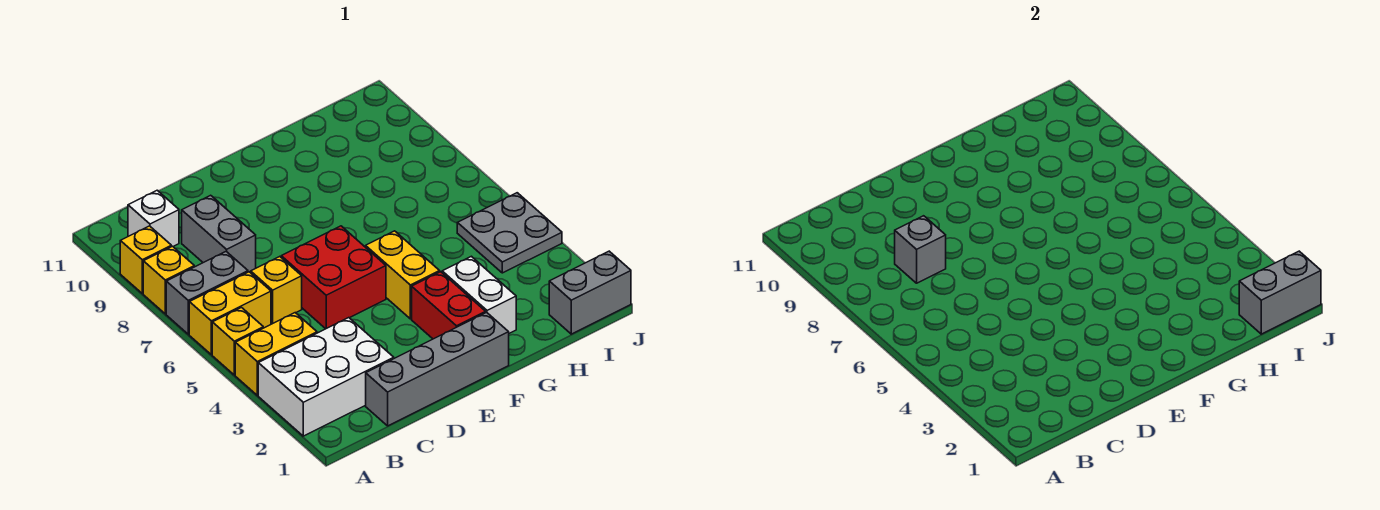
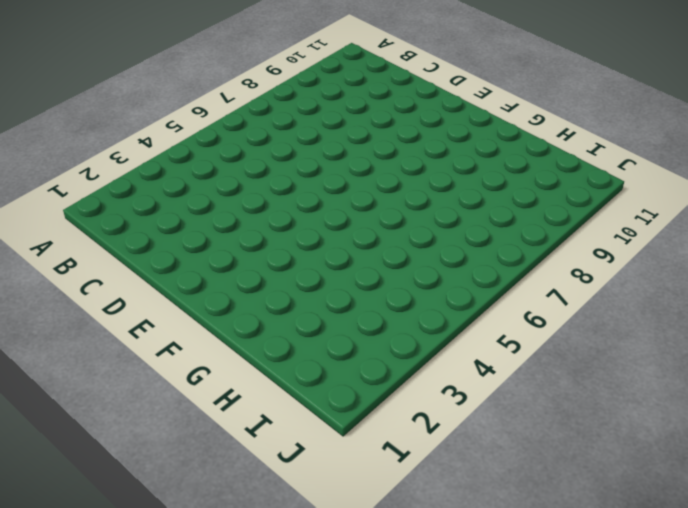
none -> white 2x3 brick [258,318,394,436]
none -> yellow 1x2 brick [235,313,317,395]
none -> yellow 1x1 brick [212,308,263,375]

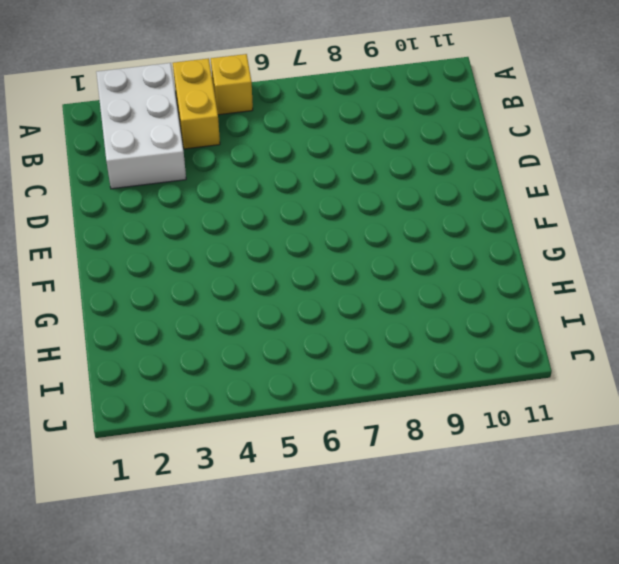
none -> yellow 1x2 brick [189,272,271,355]
none -> grey 1x2 brick [166,252,248,334]
none -> yellow 1x1 brick [143,246,194,314]

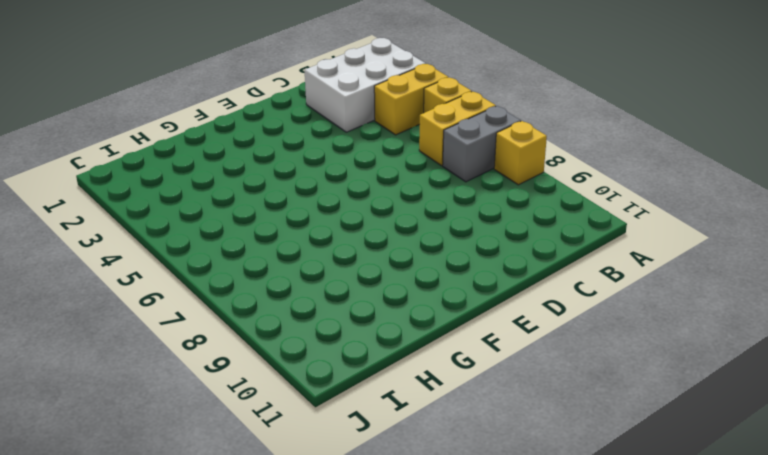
none -> yellow 1x1 brick [120,226,171,294]
none -> white 1x1 brick [128,190,179,247]
none -> grey 1x4 brick [366,312,509,426]

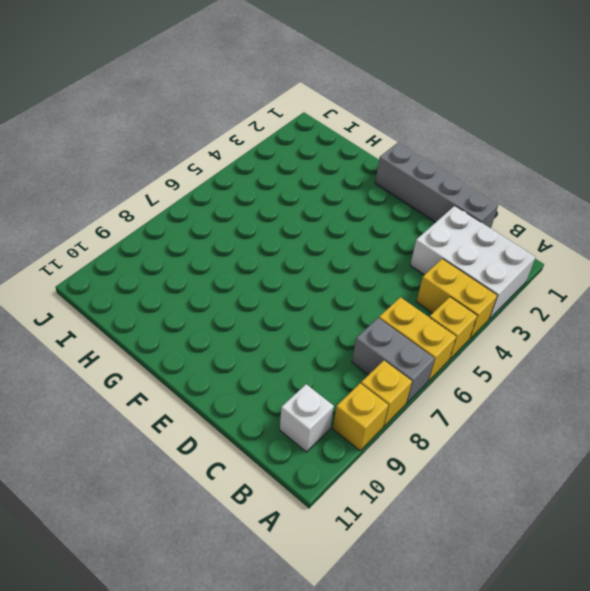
none -> yellow 1x1 brick [251,257,302,324]
none -> grey 1x2 brick [182,195,256,272]
none -> red 2x2 brick [281,226,386,329]

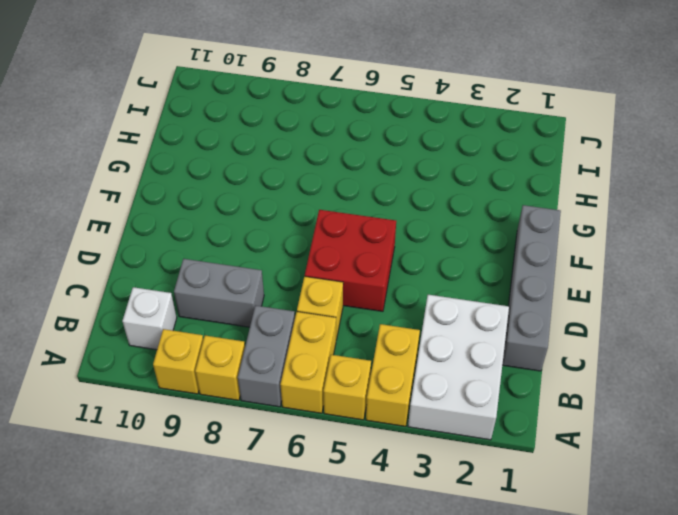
none -> red 1x2 brick [412,272,486,339]
none -> yellow 1x2 brick [366,231,440,319]
none -> white 1x2 brick [442,256,516,333]

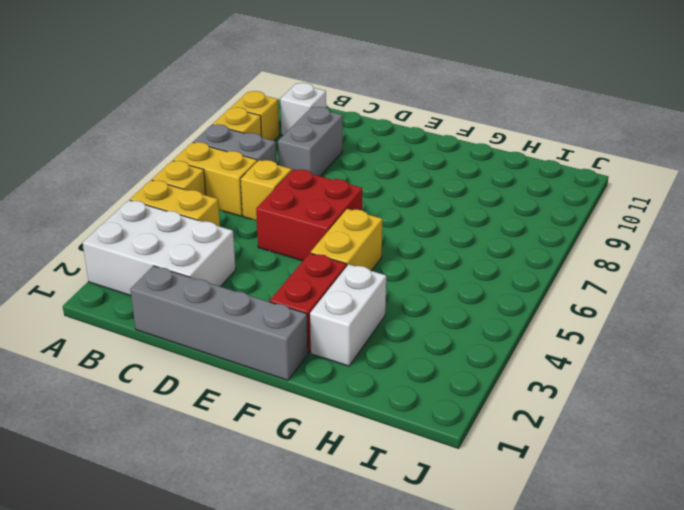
none -> grey 1x2 brick [549,251,631,334]
none -> grey 2x2 plate [457,193,562,273]
none -> grey 1x1 brick [895,216,946,283]

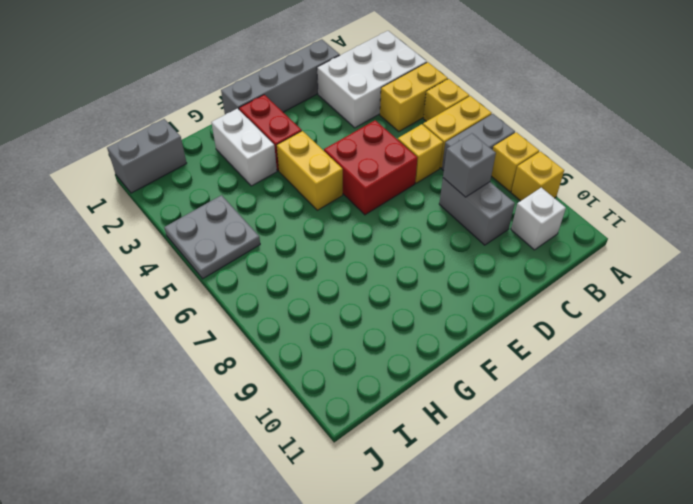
none -> grey 1x2 brick [1239,251,1321,334]

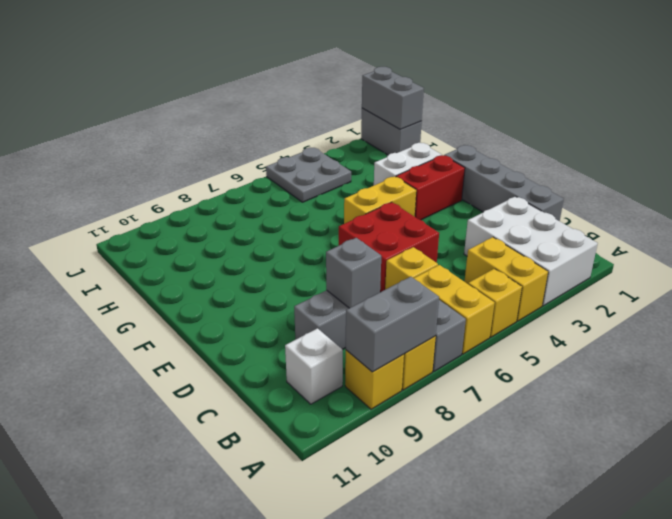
grey 1x2 brick [346,277,439,372] -> none

